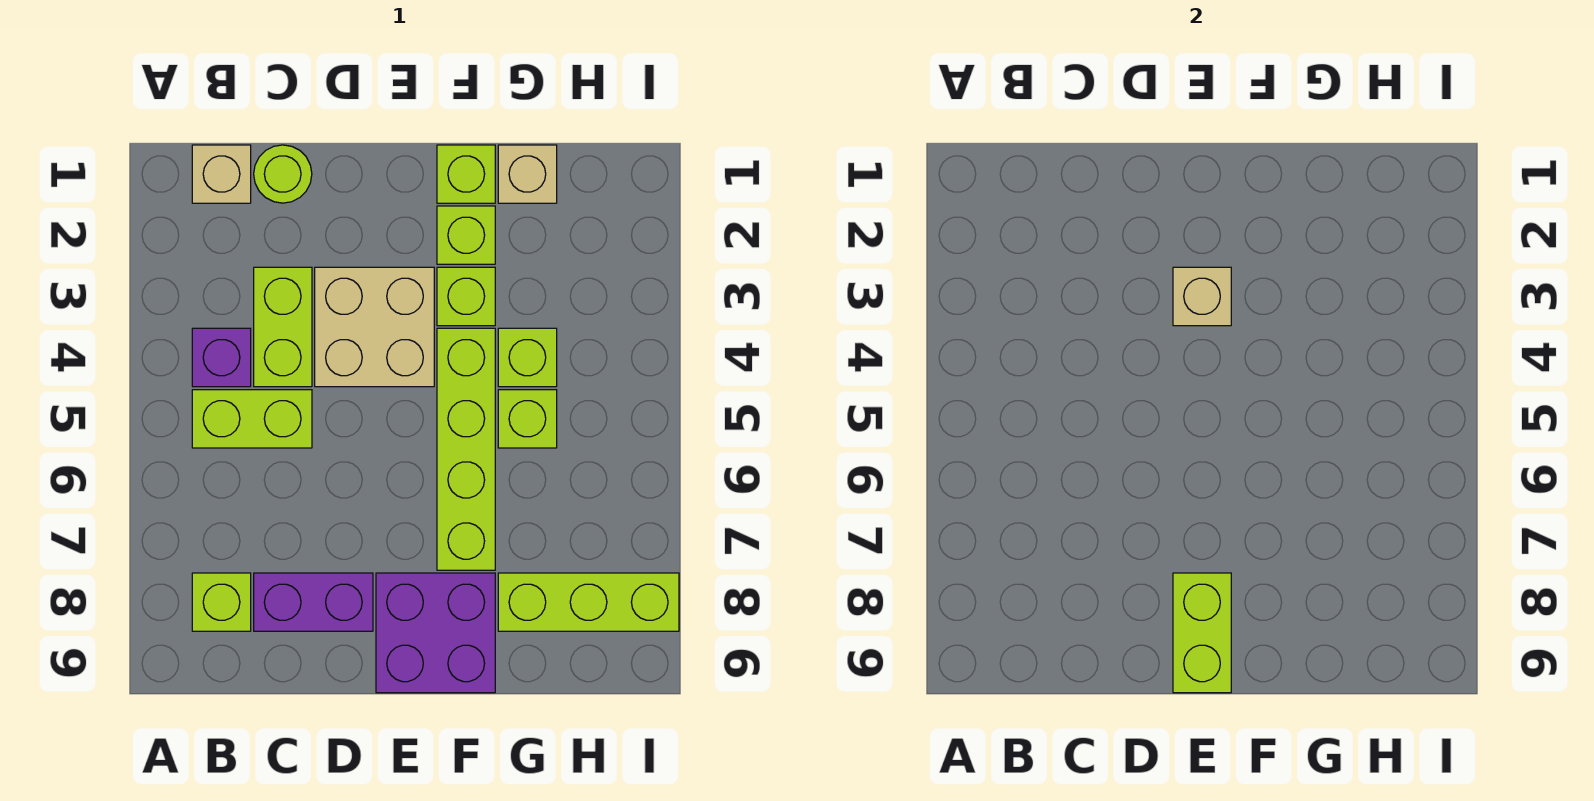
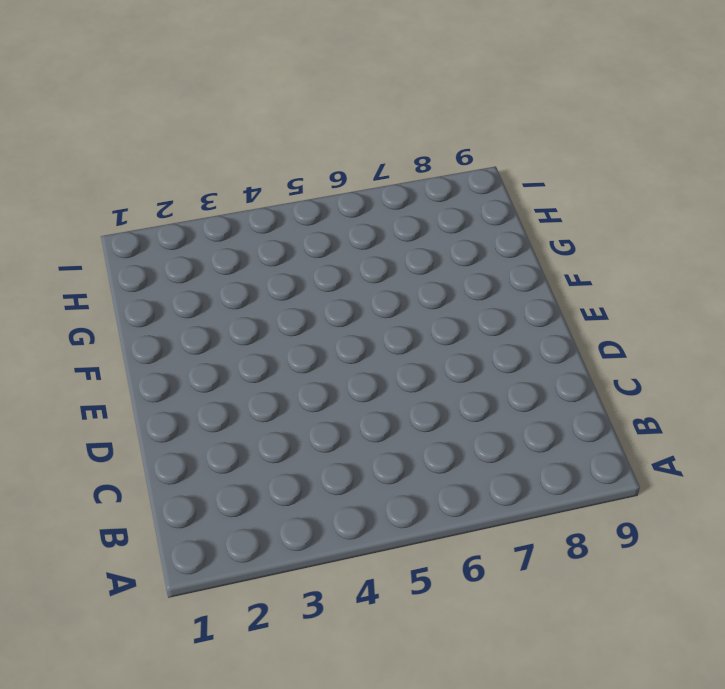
none -> tan 1x1 brick [192,145,251,203]
none -> purple 1x1 brick [192,328,251,387]
none -> lime 1x2 brick [192,390,312,448]

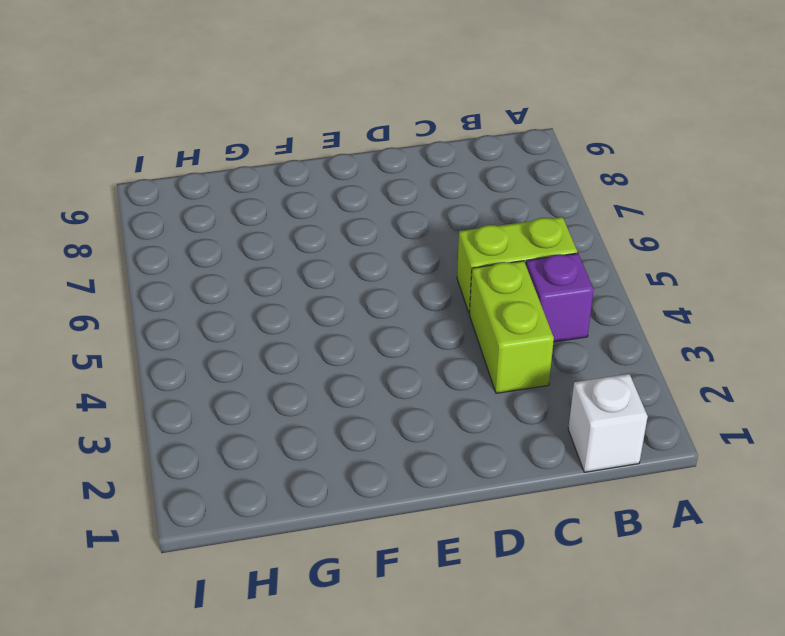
white 1x1 brick [568,374,648,472] -> tan 1x1 brick [192,145,251,203]
none -> lime 1x1 brick [192,573,251,631]
none -> lime 1x1 round brick [254,145,312,203]
none -> purple 1x2 brick [254,573,373,631]

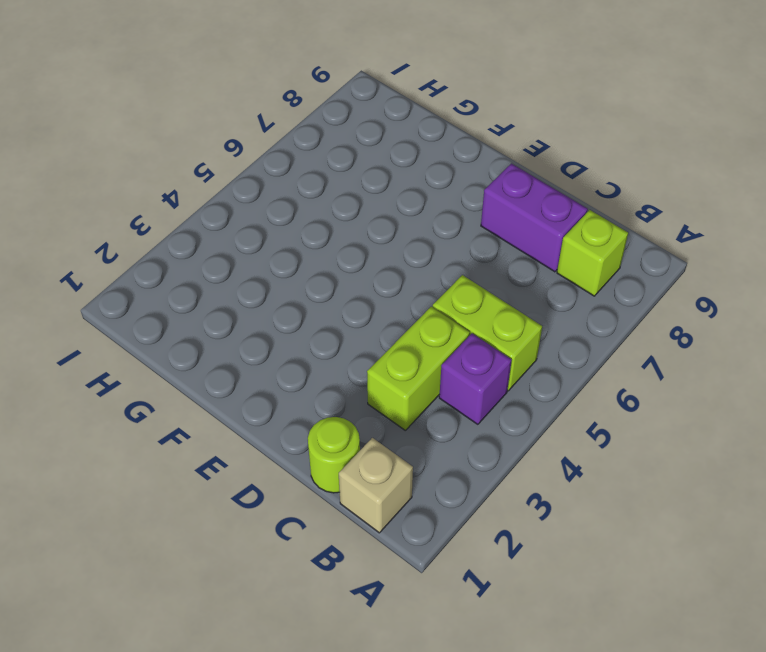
none -> tan 2x2 brick [315,267,434,387]
none -> purple 2x2 brick [376,573,495,693]
none -> lime 1x1 brick [437,145,495,203]

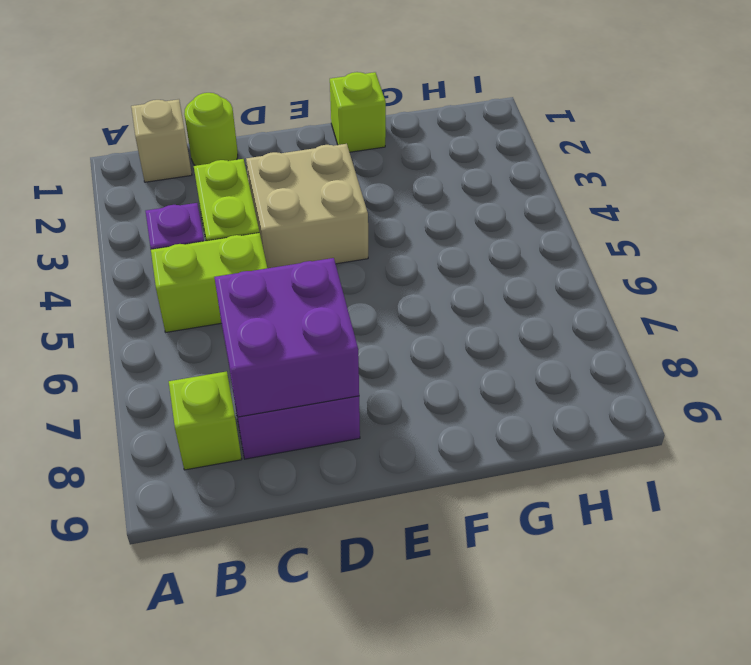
purple 2x2 brick [214,258,359,417] -> purple 2x2 brick moved to [376,573,495,693]
none -> lime 1x1 brick [437,206,495,264]
none -> lime 1x1 brick [437,267,495,326]
none -> lime 1x4 brick [437,328,495,570]

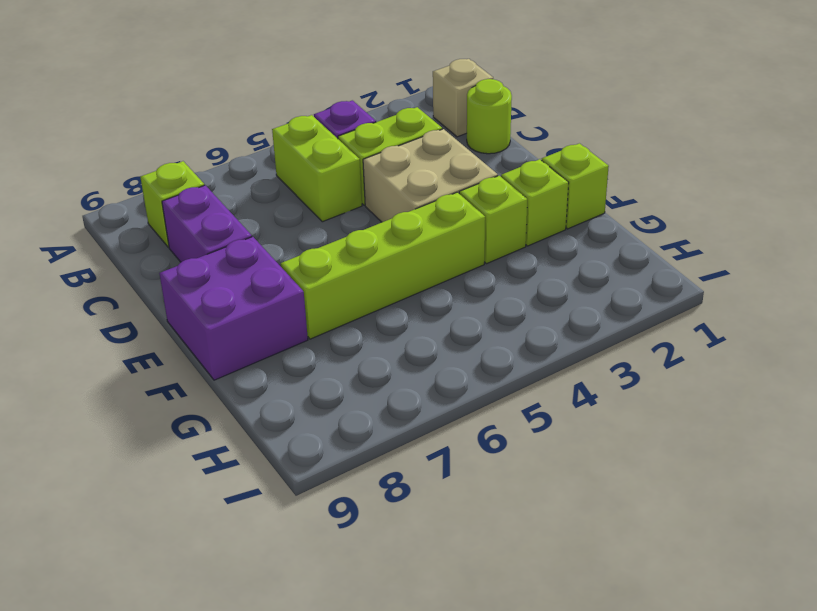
none -> tan 1x1 brick [498,145,557,203]
none -> lime 1x1 brick [498,328,557,387]
none -> lime 1x1 brick [498,390,557,448]

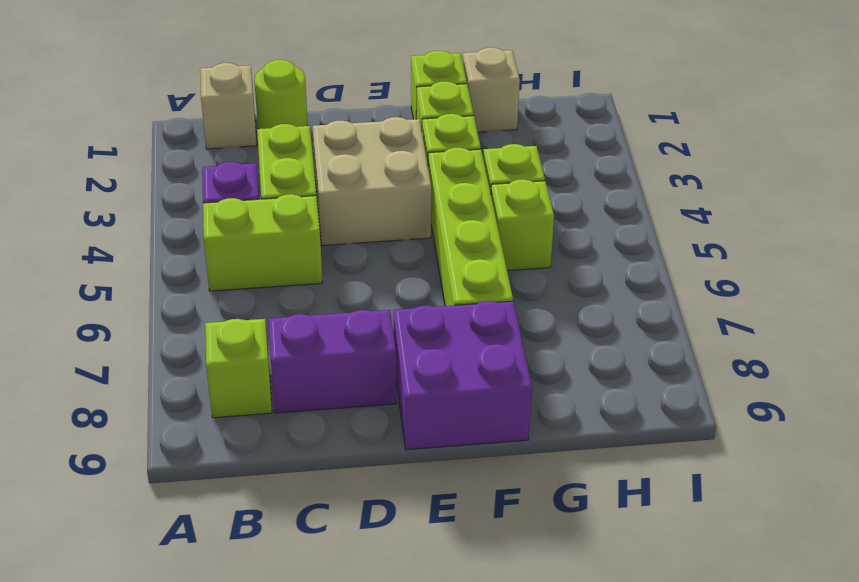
none -> lime 1x3 brick [498,573,679,631]
none -> tan 1x1 brick [1173,267,1231,326]
none -> lime 1x2 brick [1173,573,1231,693]

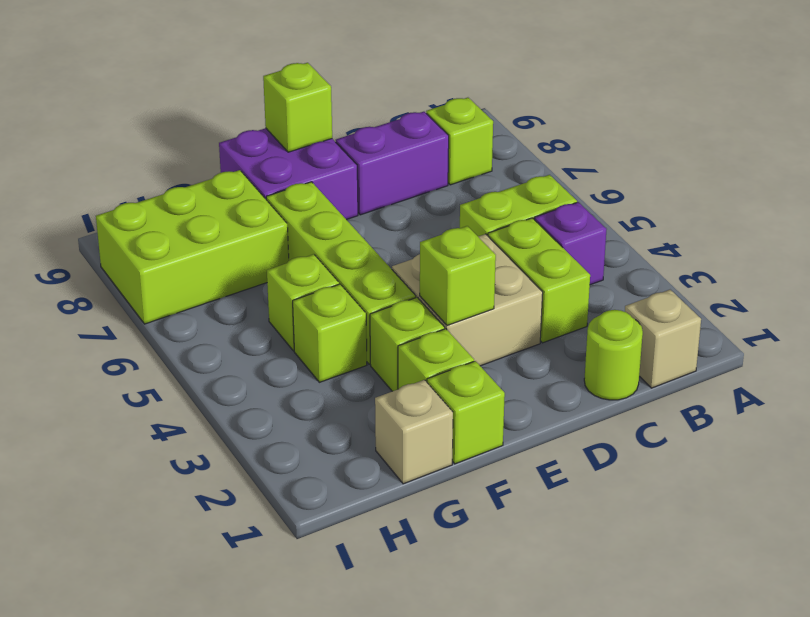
lime 1x1 brick [420,226,496,325] -> tan 1x1 brick [1173,267,1231,326]
lime 1x1 brick [263,63,332,152] -> lime 1x2 brick [1173,573,1231,693]
lime 2x3 brick [96,170,289,324] -> lime 1x3 brick [498,573,679,631]

